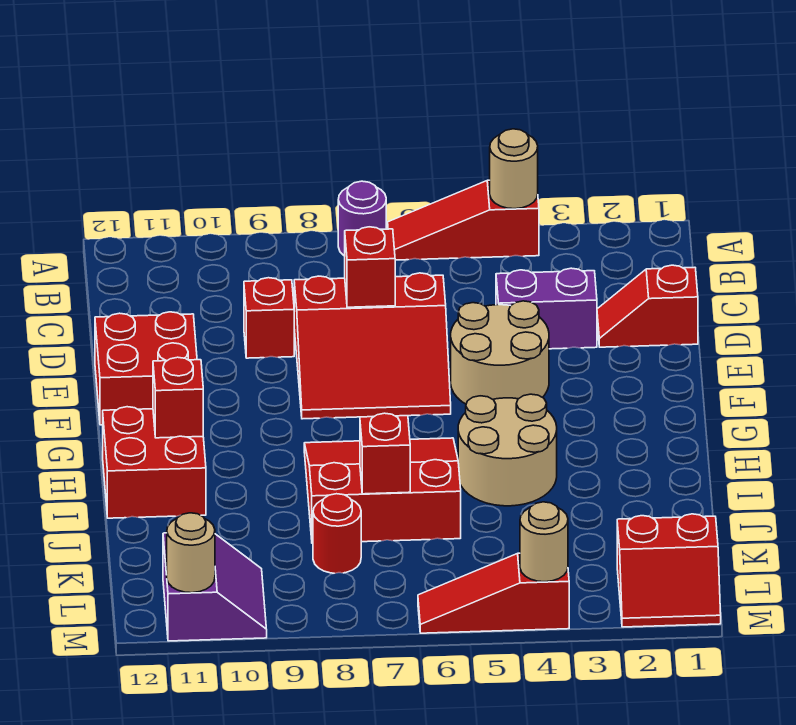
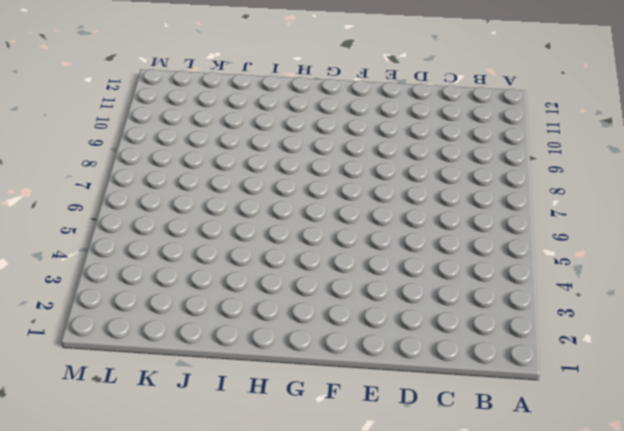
none -> red 1x3 slope [388,180,539,260]
none -> purple 1x1 round brick [338,181,386,256]
none -> red 1x2 slope [597,265,698,347]

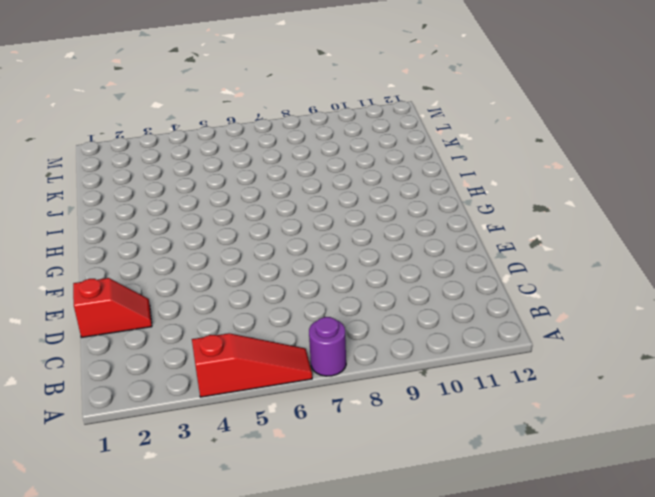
none -> purple 1x2 brick [496,268,597,349]
none -> red 3x3 slope [294,273,451,419]
none -> red 1x1 brick [244,278,294,358]

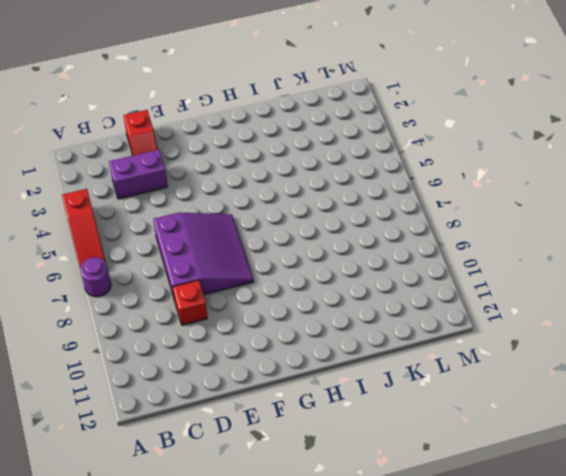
purple 1x2 brick [109,150,168,199] -> purple 1x2 brick turned to [496,268,597,349]
purple 3x3 slope [153,212,254,300] -> red 3x3 slope [294,273,451,419]
none -> tan 2x2 round brick [451,301,549,404]
none -> red 2x2 brick [95,312,197,425]
none -> tan 2x2 round brick [458,394,557,506]

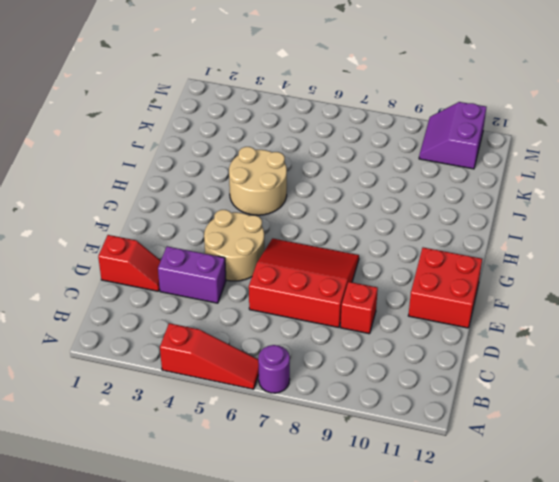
none -> red 3x3 slope [304,438,461,543]
none -> red 2x2 brick [103,407,206,518]
none -> red 1x1 round brick [313,494,361,573]

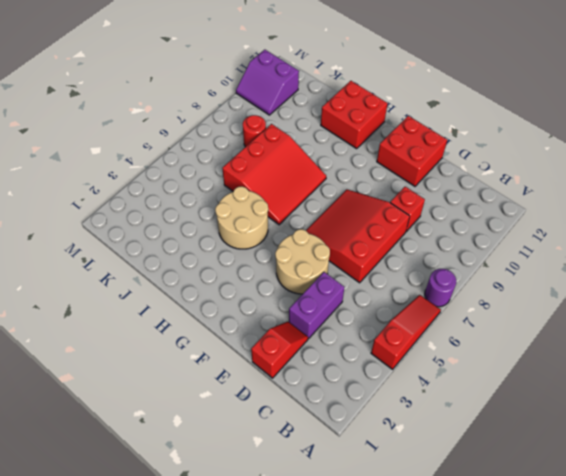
none -> red 2x2 slope [617,514,721,627]
none -> red 1x3 slope [418,553,569,633]
none -> tan 1x1 round brick [490,129,538,209]

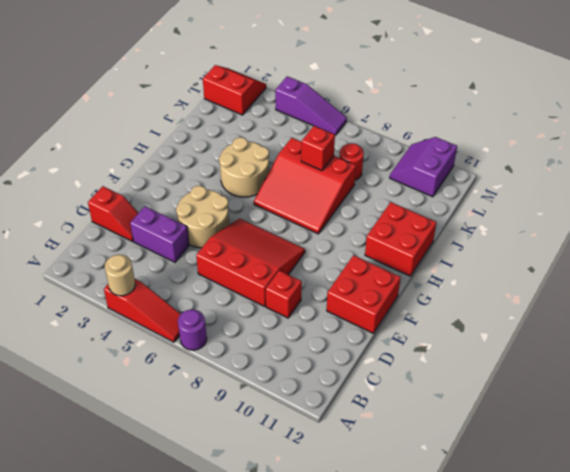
purple 1x3 slope [275,76,347,135] -> red 1x3 slope [418,553,569,633]
none -> red 1x1 brick [345,227,395,307]
none -> red 1x1 brick [153,357,203,438]
none -> tan 1x1 round brick [520,502,568,582]

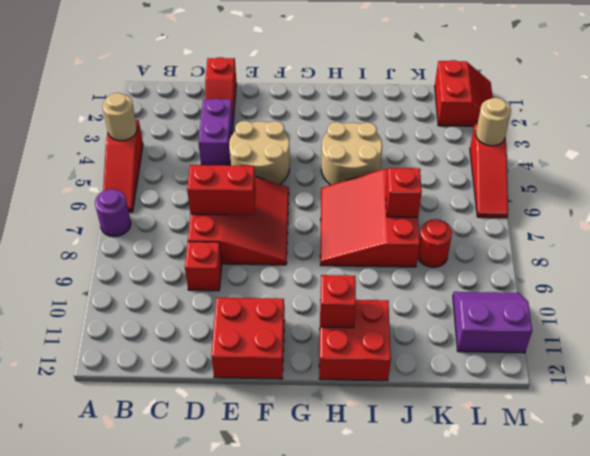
red 1x2 brick [187,165,256,215] -> red 1x1 brick [345,227,395,307]
none -> tan 1x1 round brick [167,513,215,593]

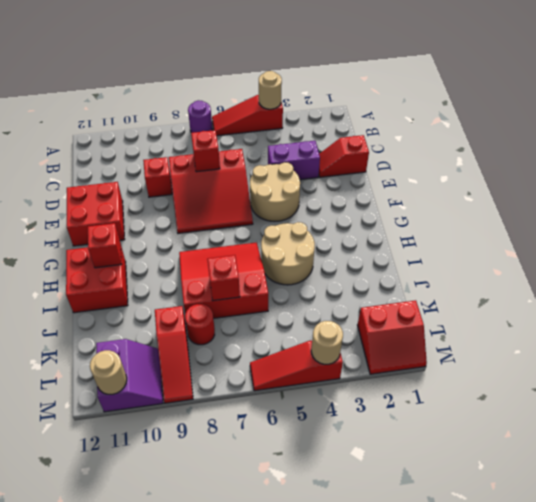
red 1x3 slope [155,306,193,403] -> none

